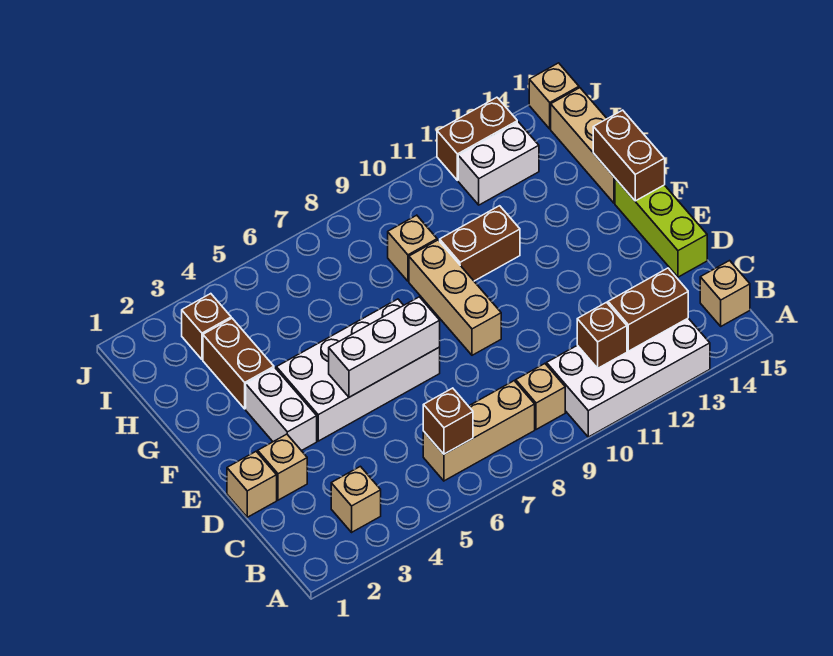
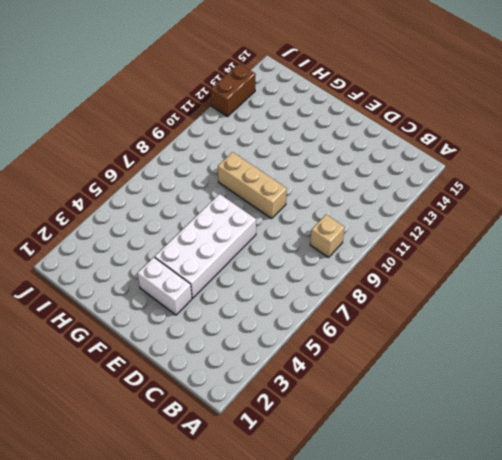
none -> white 2x4 brick [547,318,710,437]
none -> tan 1x1 brick [331,466,381,532]
none -> tan 1x3 brick [423,381,535,481]

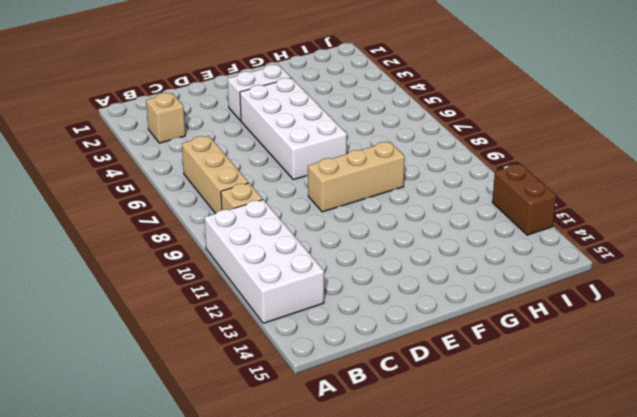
none -> tan 1x1 brick [700,261,750,326]
none -> tan 1x1 brick [227,452,277,517]
none -> tan 1x1 brick [258,434,307,500]

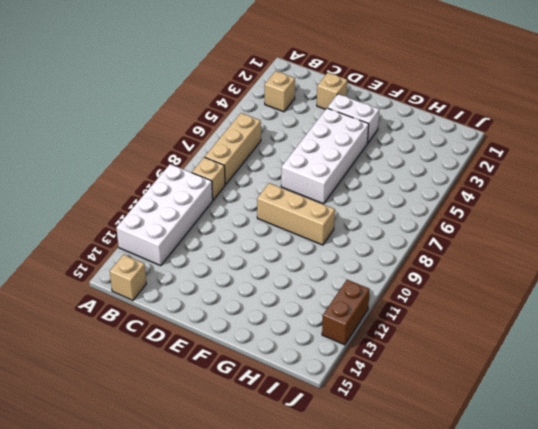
none -> tan 1x1 brick [227,452,277,517]
none -> lime 1x3 brick [615,178,707,277]
none -> brown 1x2 brick [203,318,274,409]

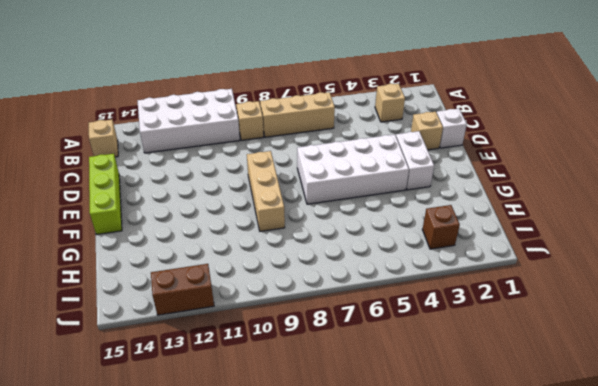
white 1x1 brick [437,109,467,148] -> tan 1x1 brick [227,452,277,517]
none -> brown 1x2 brick [203,318,274,409]
none -> brown 1x2 brick [440,206,520,281]
none -> tan 1x3 brick [551,88,615,203]

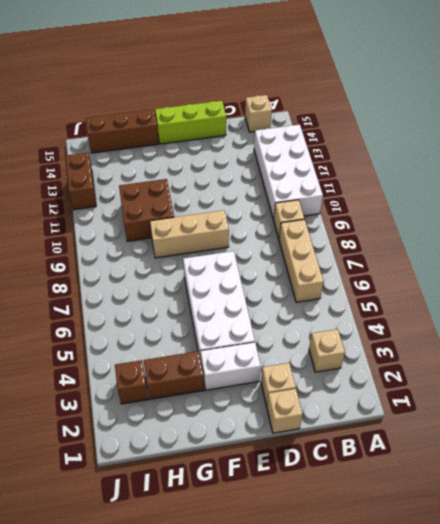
brown 2x2 brick [119,179,174,241] -> brown 1x2 brick [440,206,520,281]
brown 1x3 brick [86,109,159,153] -> tan 1x3 brick [551,88,615,203]
none -> tan 1x1 brick [388,215,437,281]
none -> white 1x2 brick [458,122,539,205]
none -> tan 1x1 brick [529,63,579,129]

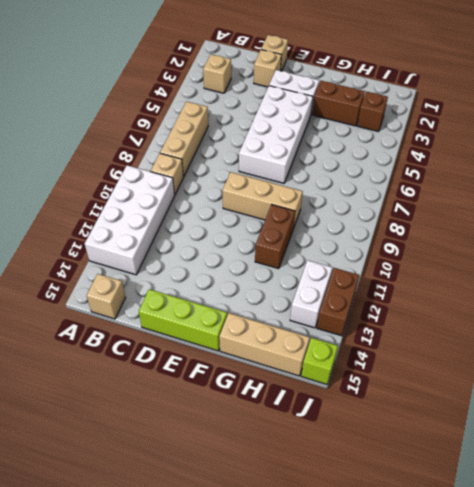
lime 1x1 brick [301,338,338,384] -> tan 1x1 brick [529,63,579,129]
none -> tan 1x1 brick [388,215,437,281]
none -> brown 1x1 brick [423,388,473,454]
none -> brown 1x1 brick [577,302,627,368]

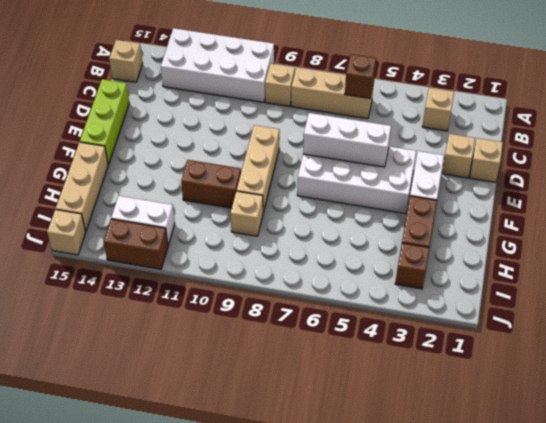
none -> brown 1x1 brick [577,302,627,368]
none -> brown 1x2 brick [608,268,688,351]
none -> brown 1x2 brick [593,110,665,201]

